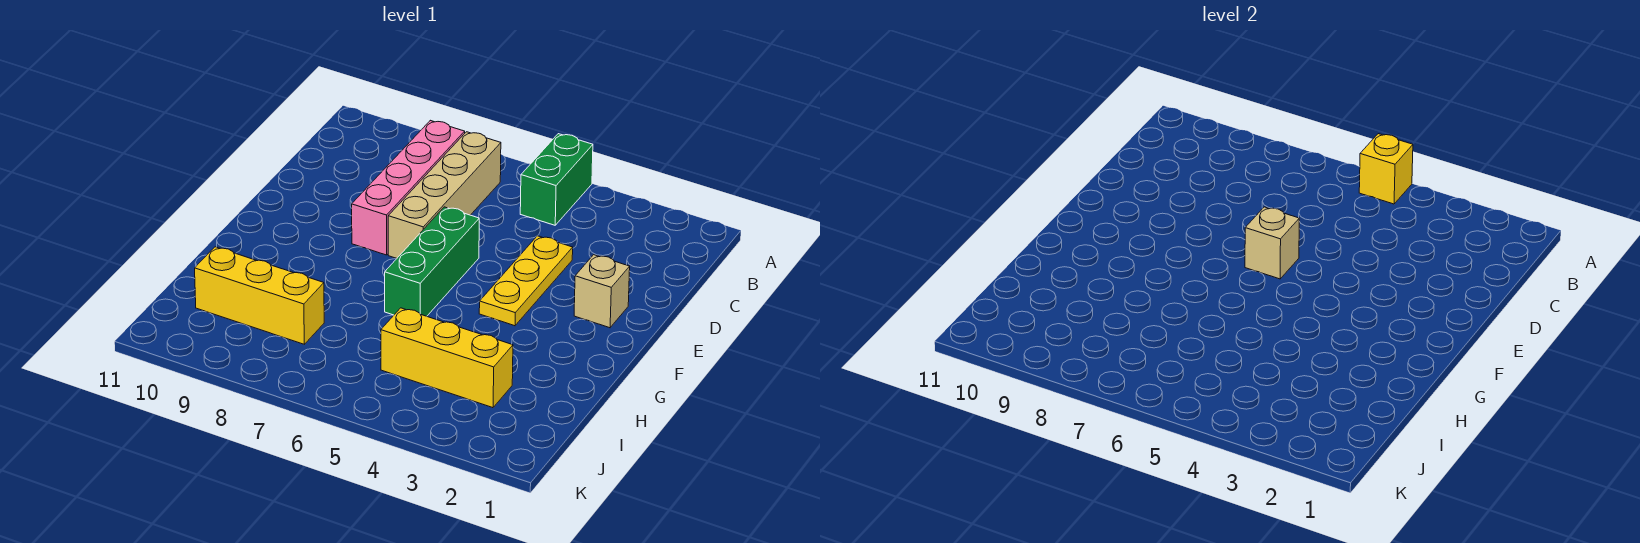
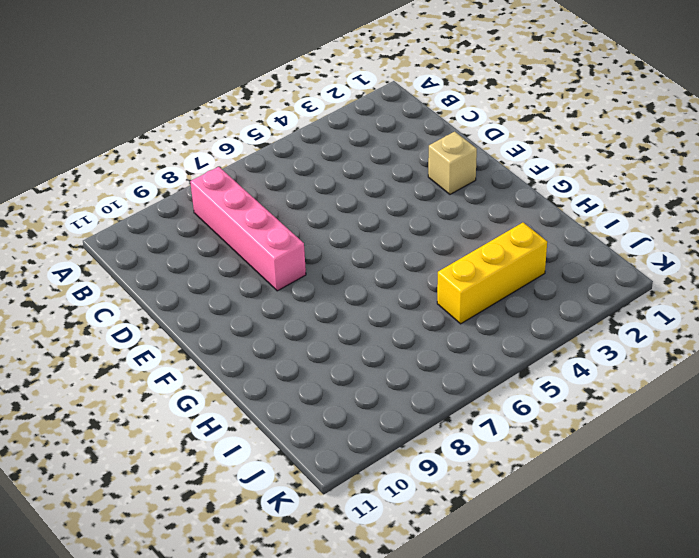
none -> green 1x2 brick [520,134,593,225]
none -> tan 1x4 brick [388,132,501,258]

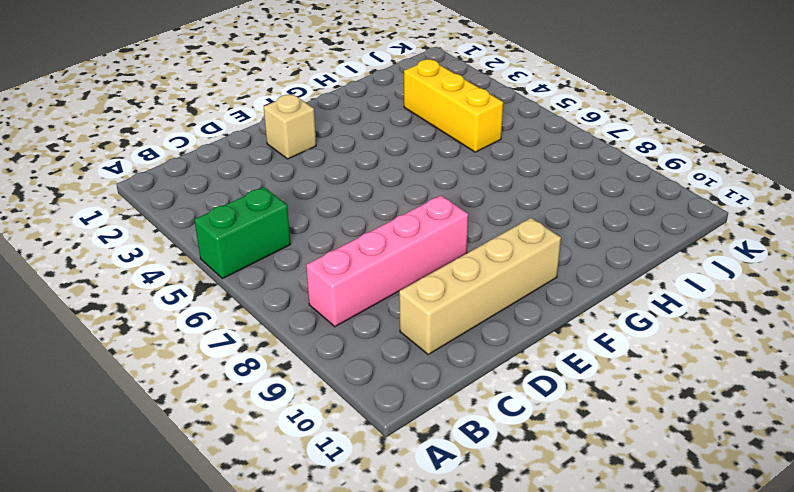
tan 1x4 brick [399,218,561,354] -> tan 1x4 brick moved to [388,132,501,258]
none -> yellow 1x3 plate [479,236,573,326]
none -> green 1x3 brick [385,207,479,316]

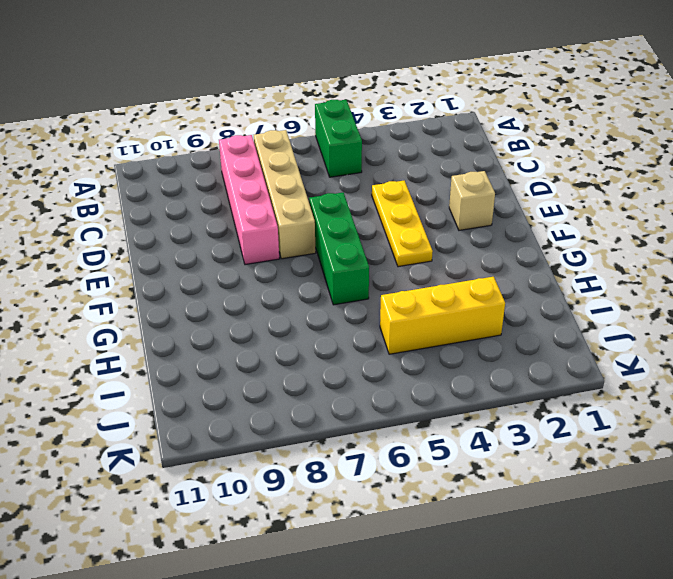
none -> yellow 1x3 brick [195,247,324,344]
none -> yellow 1x1 brick [1359,134,1413,204]

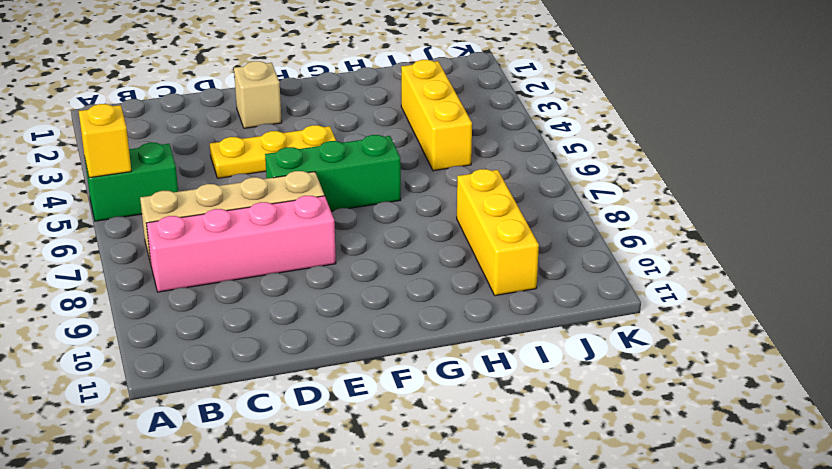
none -> tan 1x1 brick [1245,207,1299,279]

